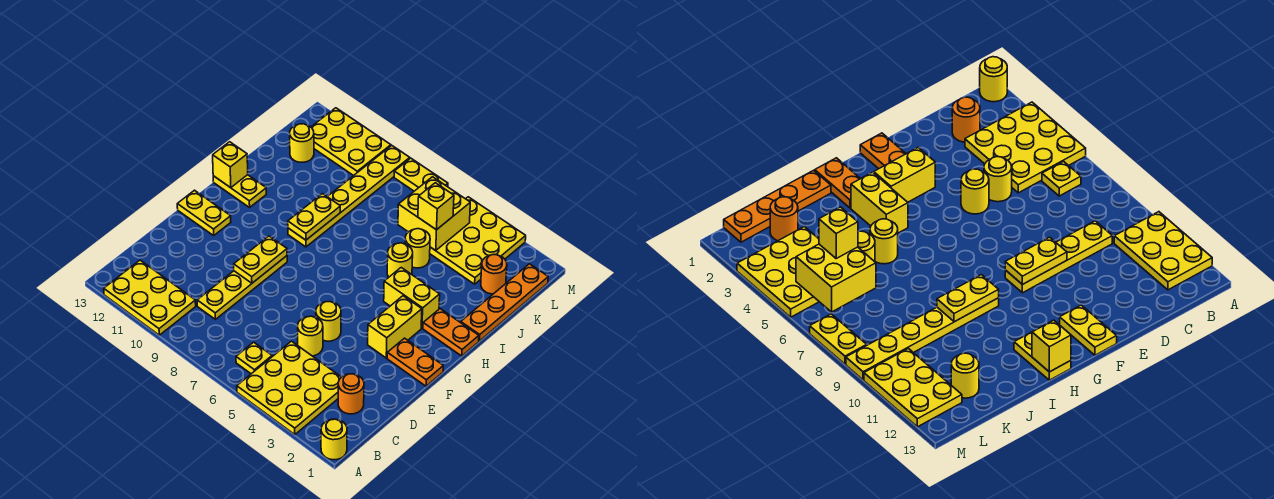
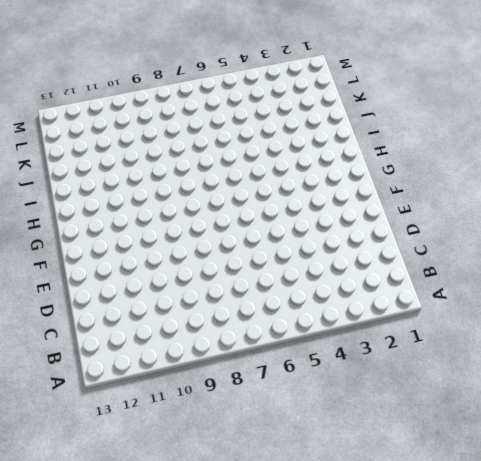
none -> yellow 1x1 round brick [321,419,347,460]
none -> yellow 3x3 plate [237,341,341,435]
none -> yellow 2x3 plate [104,260,196,335]

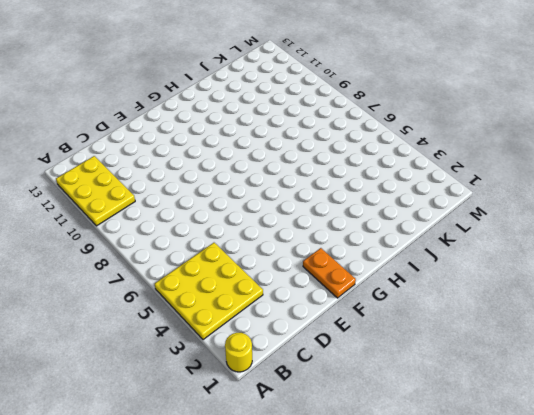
none -> yellow 1x1 plate [236,342,272,374]
none -> orange 1x1 round brick [338,374,364,414]
none -> yellow 1x4 plate [197,256,287,319]

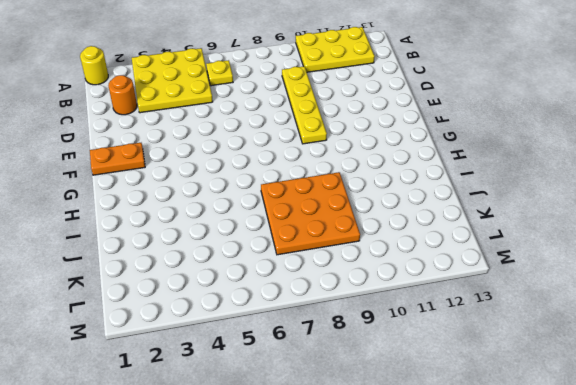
orange 3x3 plate [261,172,360,255] -> yellow 1x6 plate [288,146,410,247]
none -> yellow 1x1 round brick [298,316,323,356]
none -> yellow 1x1 round brick [316,302,341,341]
none -> yellow 1x2 brick [368,296,422,358]

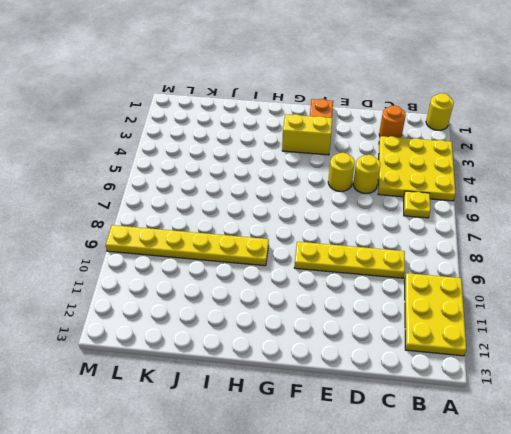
none -> yellow 1x2 plate [177,190,231,235]
none -> orange 1x2 plate [423,309,479,356]
none -> yellow 1x2 brick [384,268,440,328]

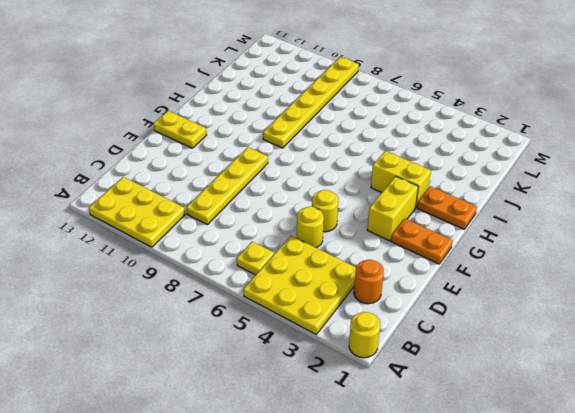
none -> yellow 1x2 plate [213,175,266,207]
none -> orange 1x4 plate [461,264,548,341]
none -> yellow 1x1 round brick [387,243,413,277]

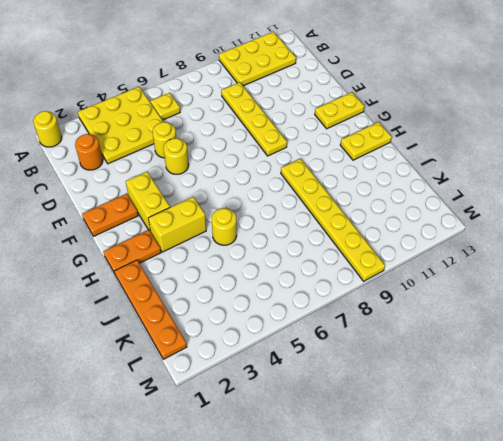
none -> yellow 1x1 round brick [405,229,430,268]
none -> orange 1x1 round brick [481,255,507,294]
none -> yellow 3x3 plate [430,197,526,284]

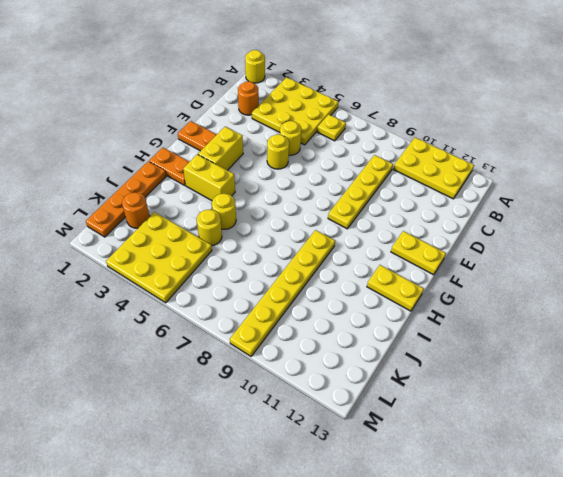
none -> yellow 1x1 round brick [290,124,314,162]
none -> yellow 2x3 plate [311,108,391,176]
none -> yellow 1x2 plate [394,158,448,191]

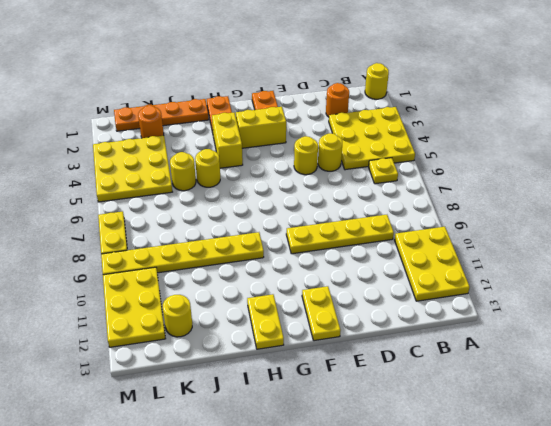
none -> yellow 1x2 plate [234,236,287,283]
none -> yellow 1x2 plate [288,194,340,240]
none -> yellow 1x1 brick [213,142,248,188]

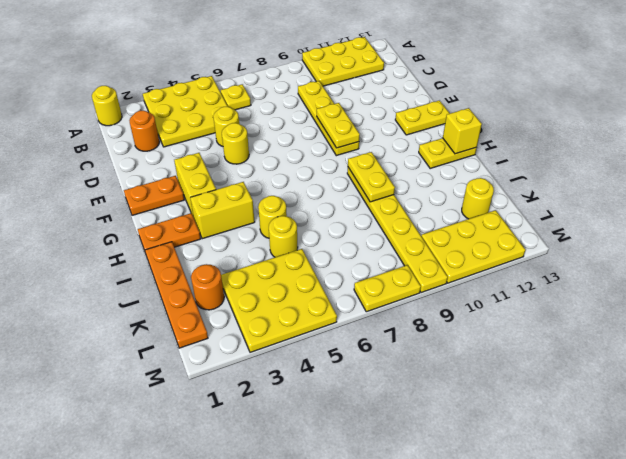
none -> yellow 2x2 brick [398,177,470,251]
none -> yellow 1x1 brick [418,183,454,230]

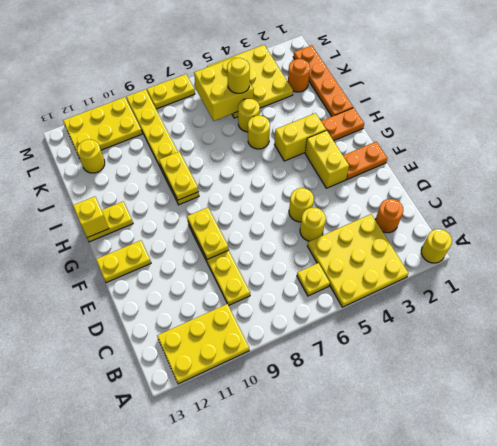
yellow 1x1 round brick [227,58,250,93] -> yellow 1x1 brick [418,183,454,230]

